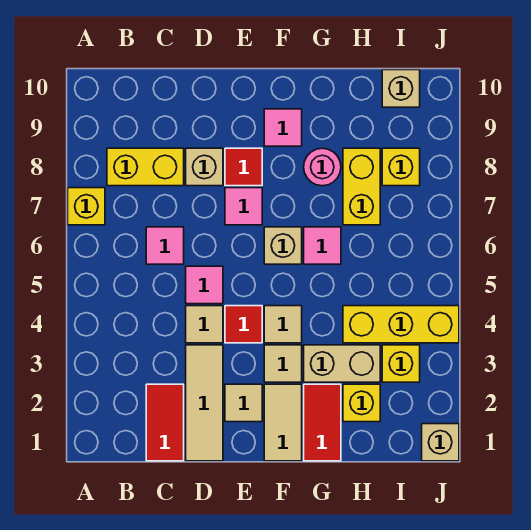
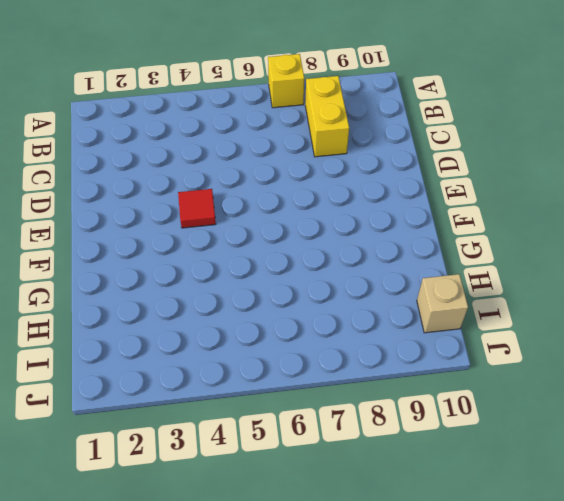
none -> red 1x2 tile [146,384,184,461]
none -> pink 1x1 tile [146,227,184,264]
none -> tan 1x3 tile [186,345,223,461]

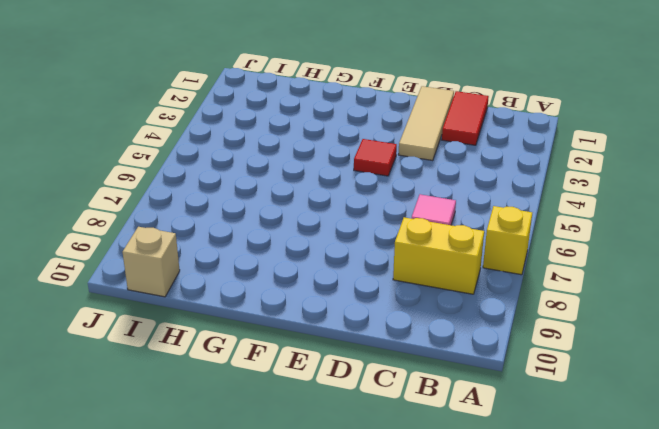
none -> tan 1x1 tile [186,306,223,343]
none -> pink 1x1 tile [186,266,223,304]
none -> tan 1x1 brick [186,148,223,186]

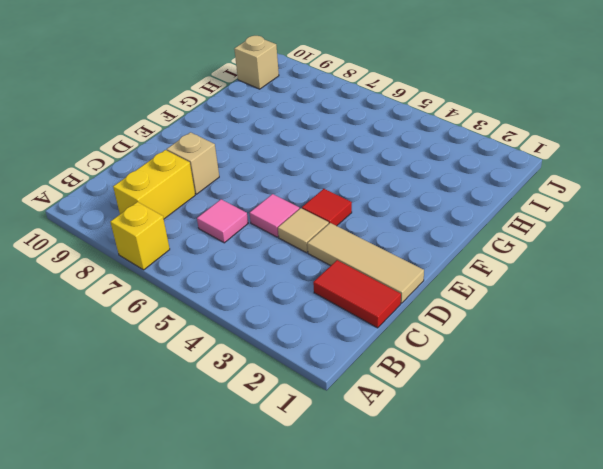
none -> tan 1x1 tile [225,384,262,422]
none -> pink 1x1 tile [225,188,262,225]
none -> red 1x1 tile [225,148,262,186]

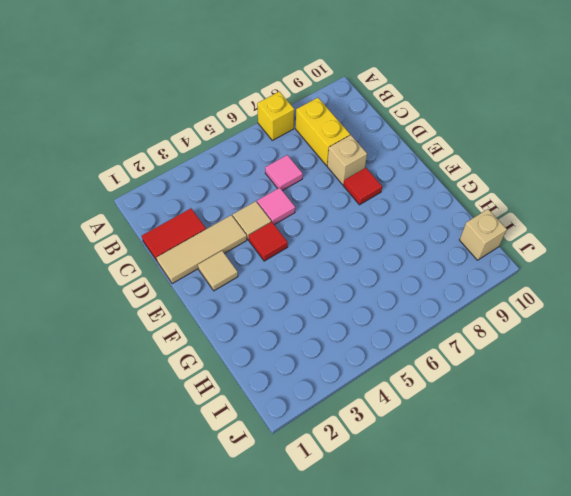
none -> pink 1x1 tile [225,188,262,225]
none -> tan 1x2 tile [264,384,302,461]
none -> tan 1x1 tile [264,345,302,382]

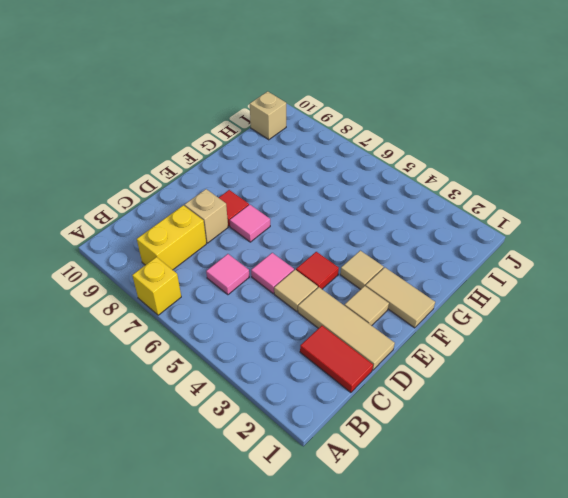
none -> tan 1x1 tile [264,306,302,343]
none -> tan 1x1 brick [264,227,302,264]
none -> pink 1x1 tile [264,109,302,146]

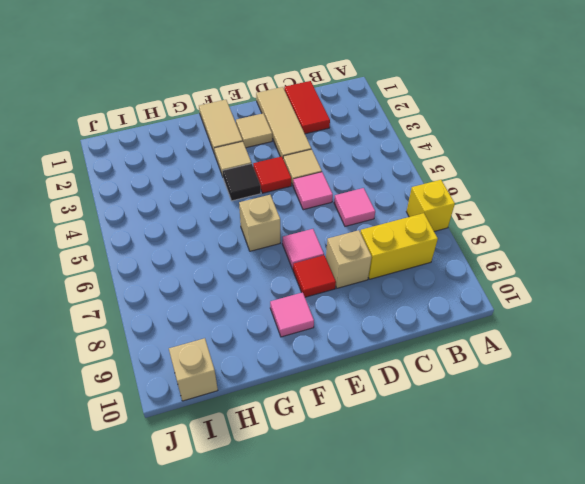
black 1x1 tile [223,164,261,201] -> tan 1x1 tile [264,306,302,343]
none -> red 1x2 tile [304,384,341,461]
none -> tan 1x2 brick [304,345,380,382]
none -> pink 1x1 tile [304,227,341,264]

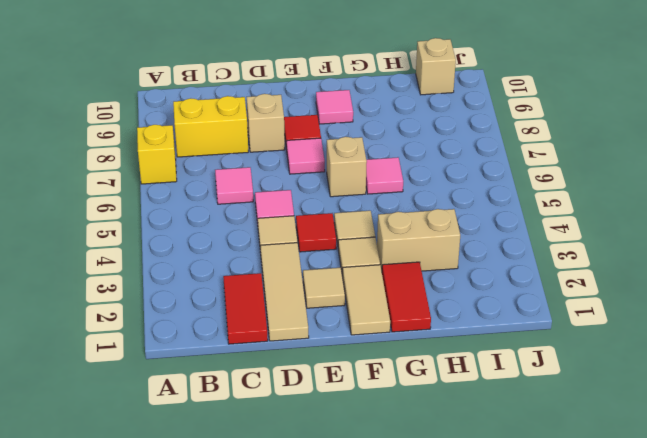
none -> pink 1x1 round brick [304,148,341,186]
none -> yellow 1x1 brick [343,384,380,422]
none -> yellow 1x3 brick [343,306,459,343]

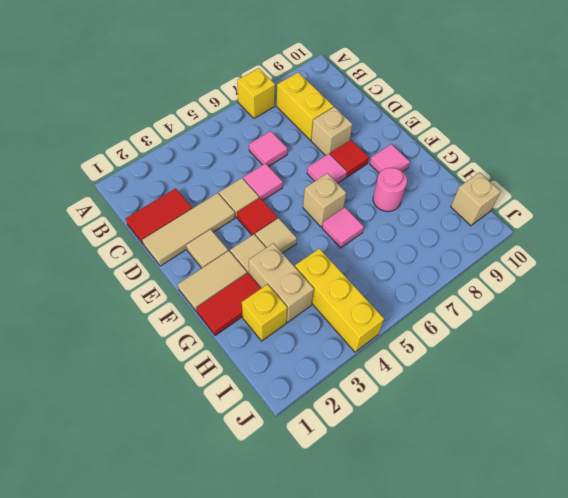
none -> yellow 1x2 brick [343,148,380,225]
none -> yellow 1x1 brick [382,345,420,382]
none -> yellow 1x1 brick [382,148,420,186]

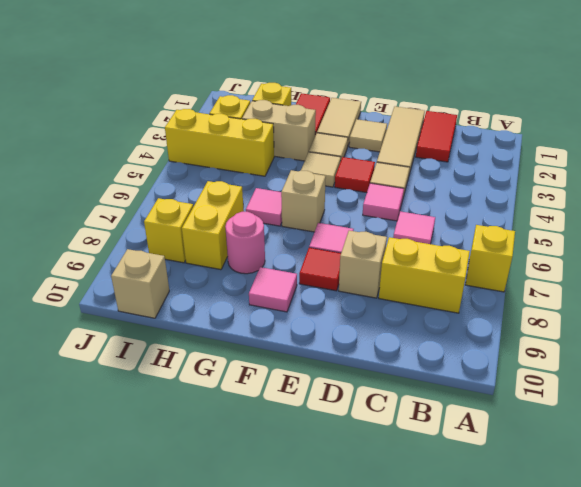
none -> tan 1x1 brick [422,424,459,461]

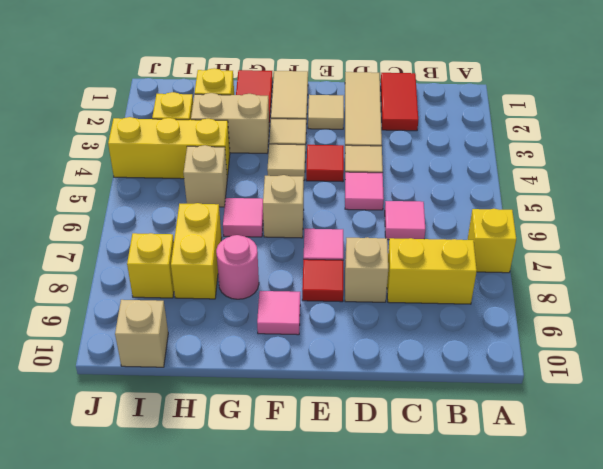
tan 1x1 brick [184,145,227,207] -> tan 1x1 brick moved to [422,424,459,461]

